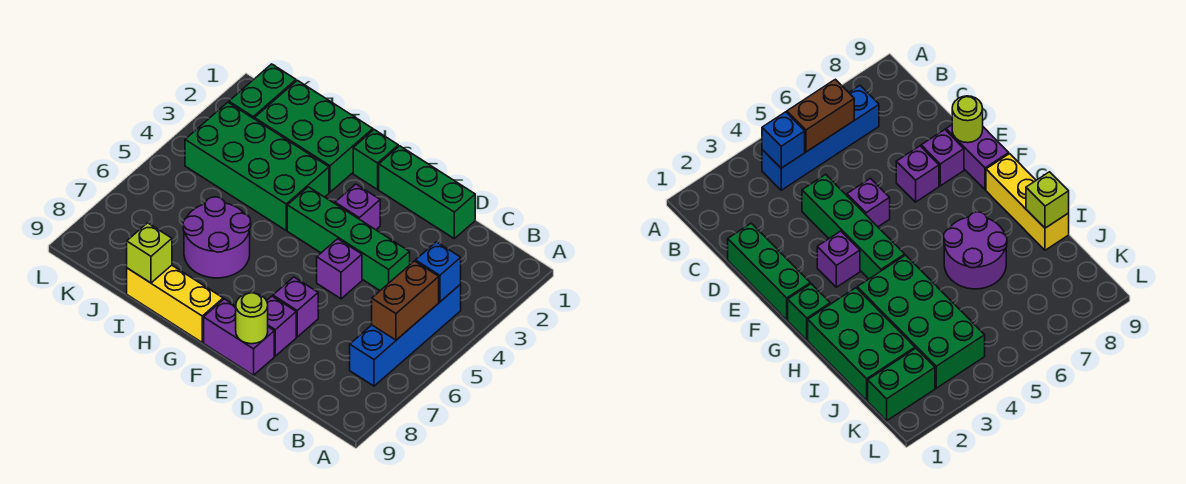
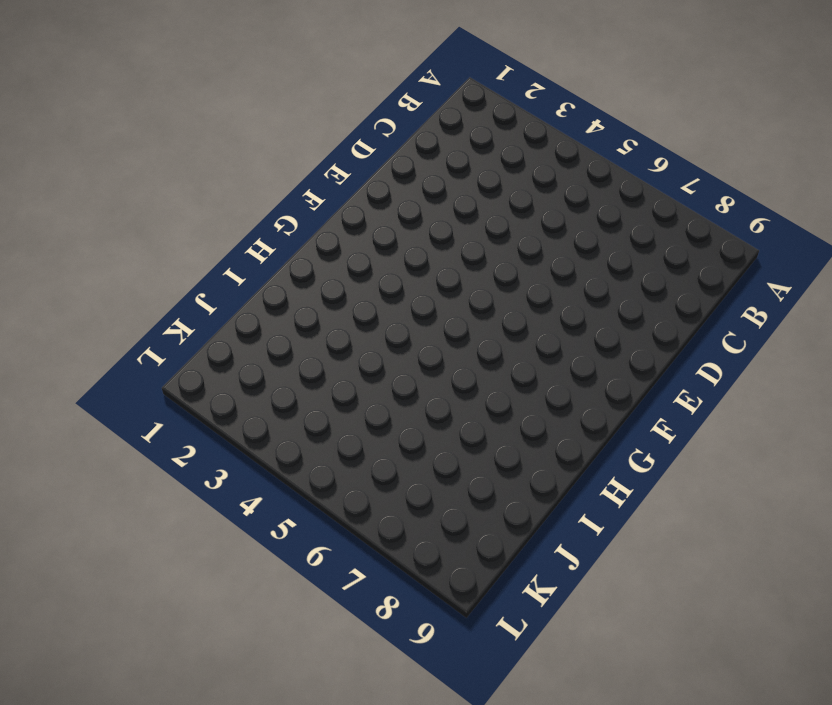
none -> blue 1x4 brick [350,284,461,386]
none -> green 1x3 brick [379,146,475,238]
none -> green 1x4 brick [287,187,410,290]

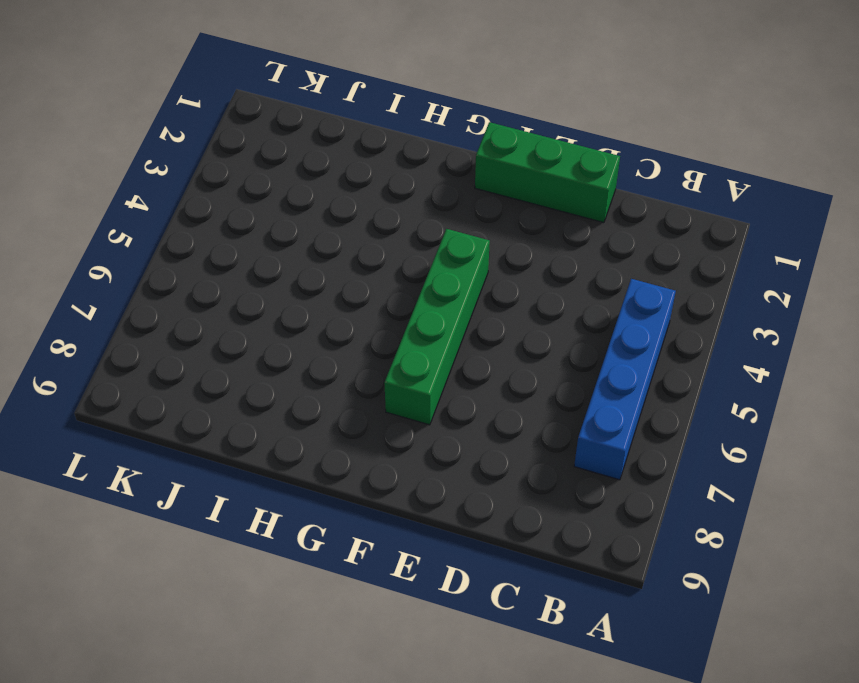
green 1x4 brick [384,229,490,425] -> green 1x4 brick turned to [287,187,410,290]
none -> purple 1x1 brick [317,239,362,299]
none -> purple 1x1 brick [273,277,318,337]
none -> purple 1x1 brick [267,296,296,356]

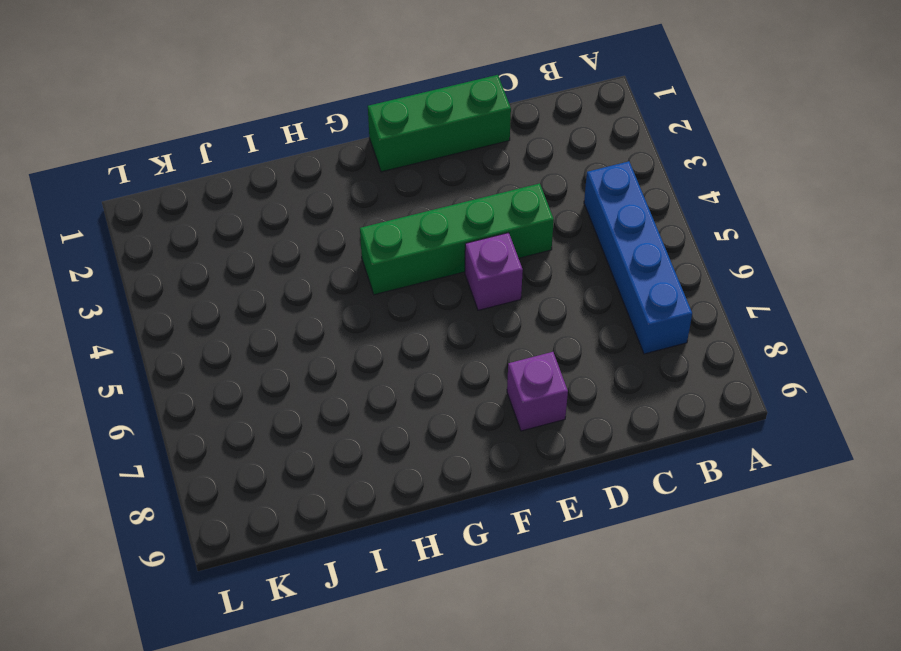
none -> purple 1x1 brick [273,277,318,337]
none -> purple 1x2 brick [204,299,274,375]
none -> purple 1x1 brick [335,184,380,230]

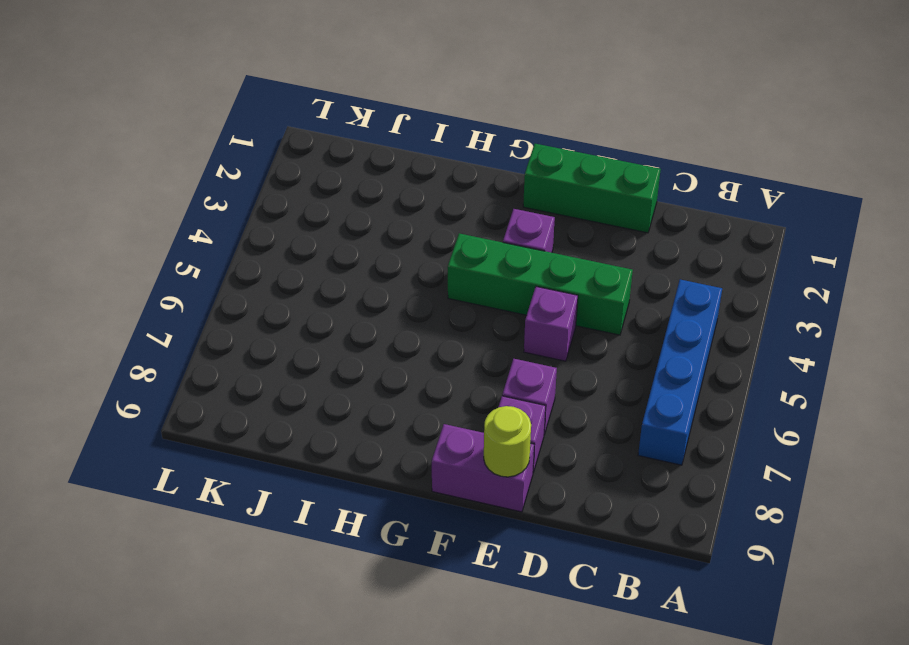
none -> green 1x1 brick [353,130,398,189]
none -> yellow 1x3 brick [127,265,223,342]
none -> green 2x3 brick [255,80,373,192]

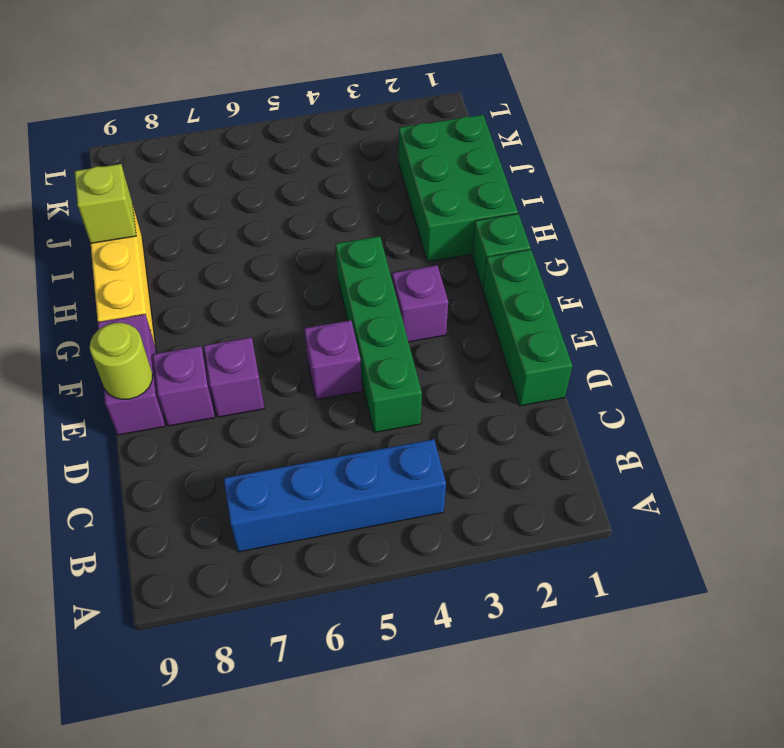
none -> green 2x4 brick [185,102,329,230]
none -> purple 2x2 round brick [183,197,251,278]
none -> green 1x2 brick [229,64,296,119]

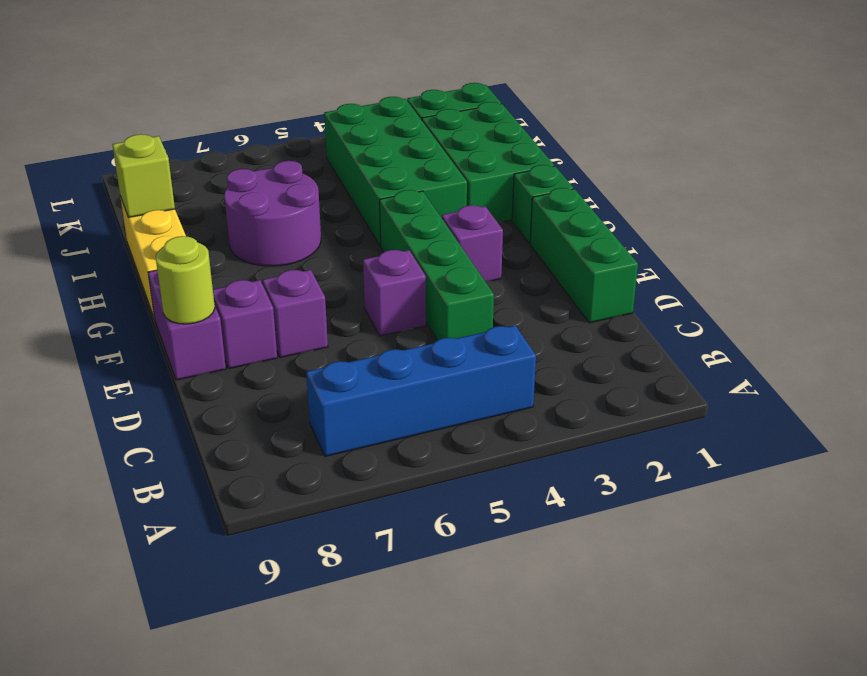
none -> blue 1x1 brick [415,242,461,302]
none -> brown 1x2 brick [372,261,439,340]

